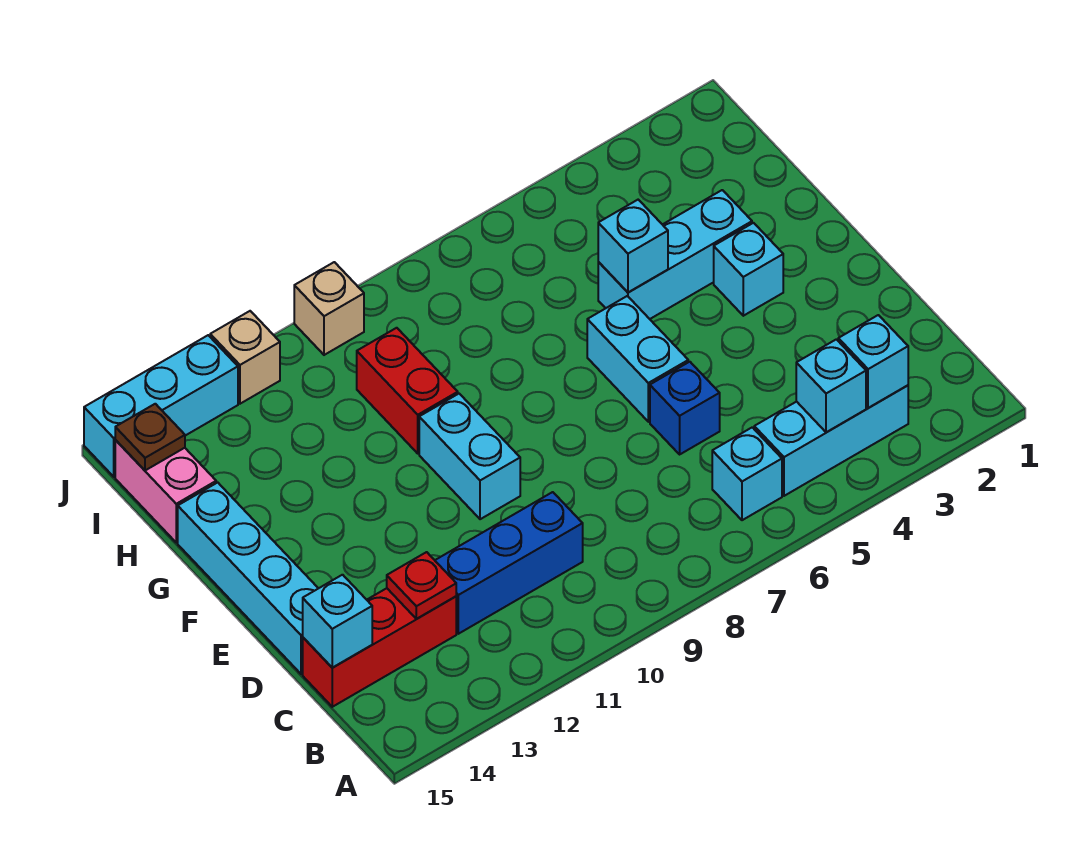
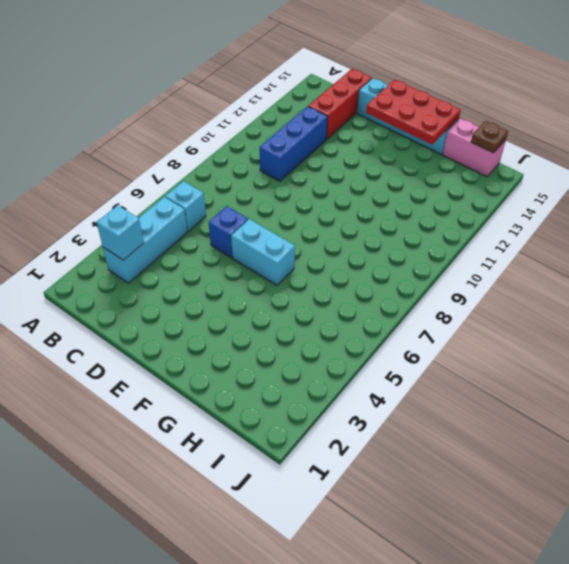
red 2x3 plate [366,80,461,144] -> none
none -> cyan 1x2 brick [419,394,520,519]
none -> cyan 1x1 brick [714,223,783,316]
none -> cyan 1x3 brick [598,190,752,319]

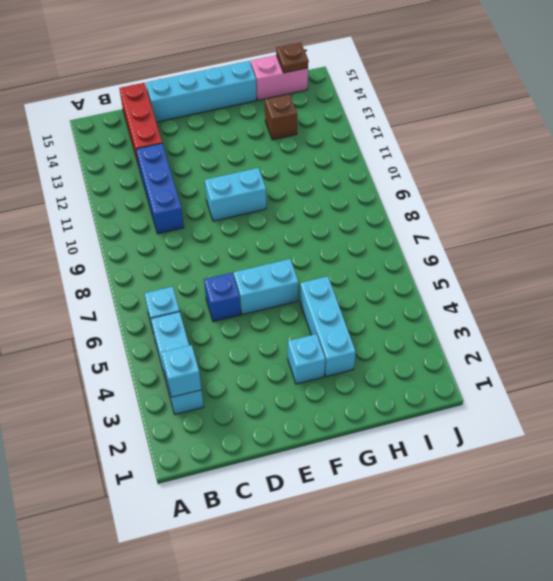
brown 1x1 brick [265,94,297,140] -> none
none -> red 1x2 brick [357,328,458,453]
none -> tan 1x1 brick [294,262,364,355]
none -> tan 1x1 brick [210,311,280,404]

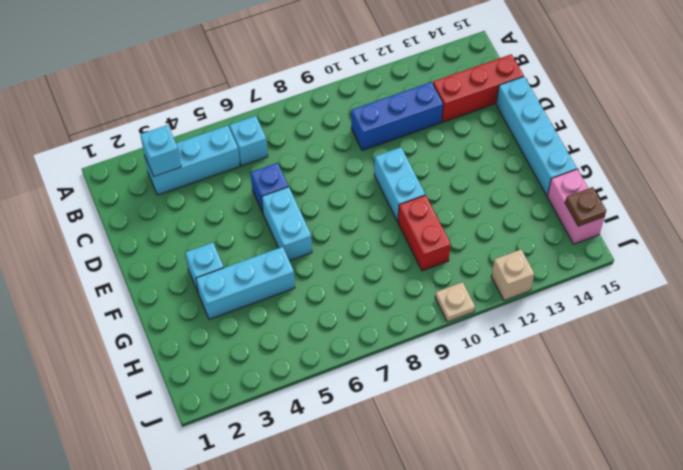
tan 1x1 plate [435,282,475,322] -> tan 1x1 brick [294,262,364,355]
none -> cyan 1x3 brick [84,335,238,477]
none -> cyan 1x1 brick [796,339,866,432]
none -> red 1x1 plate [387,552,456,619]

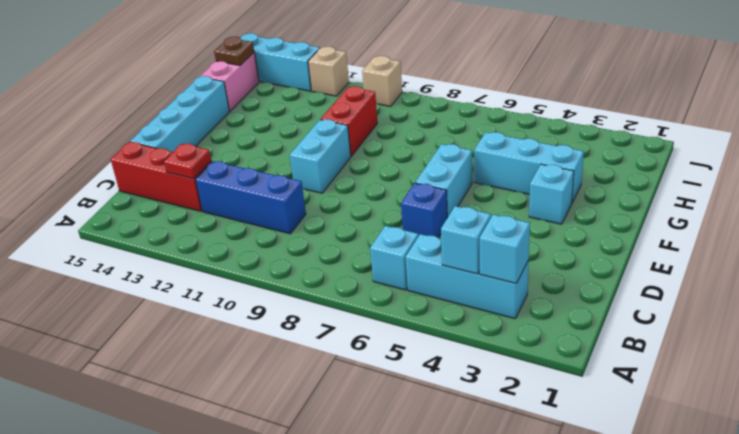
none -> cyan 1x1 brick [303,575,372,668]
none -> cyan 1x1 brick [598,200,668,292]

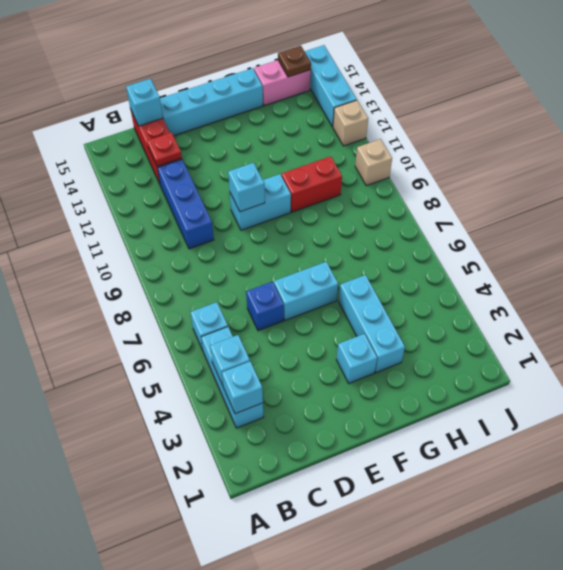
cyan 1x1 brick [228,163,265,212] -> cyan 1x1 brick moved to [598,200,668,292]

